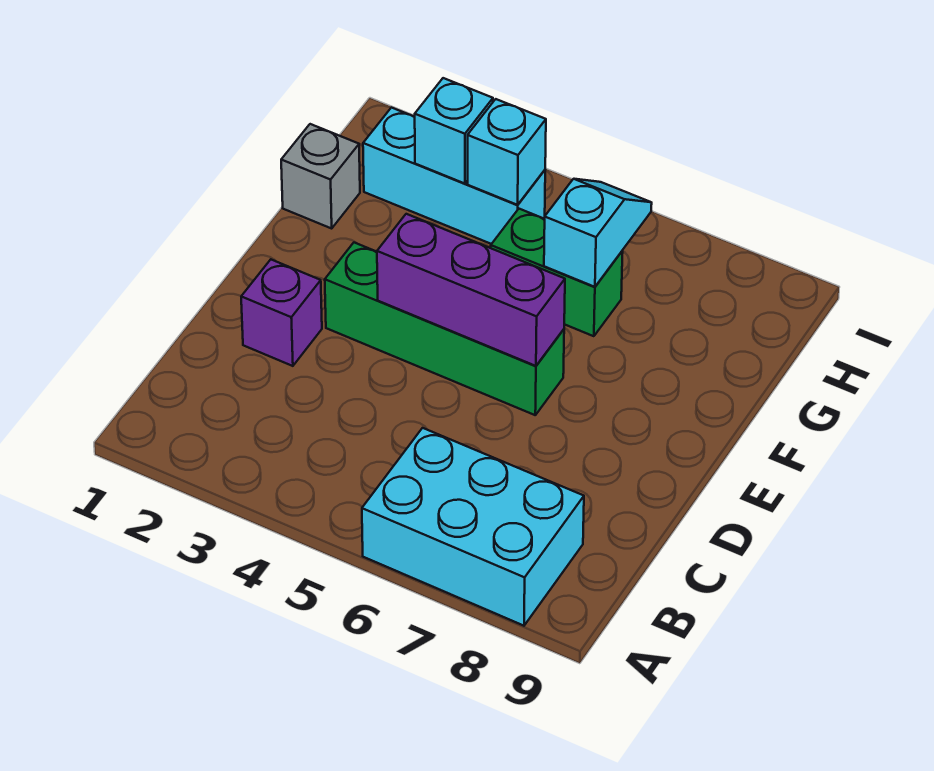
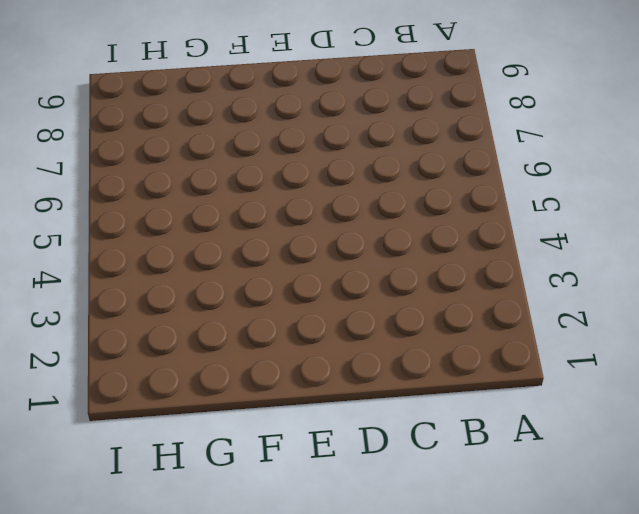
none -> cyan 2x3 brick [362,428,584,626]
none -> purple 1x1 brick [241,260,322,366]

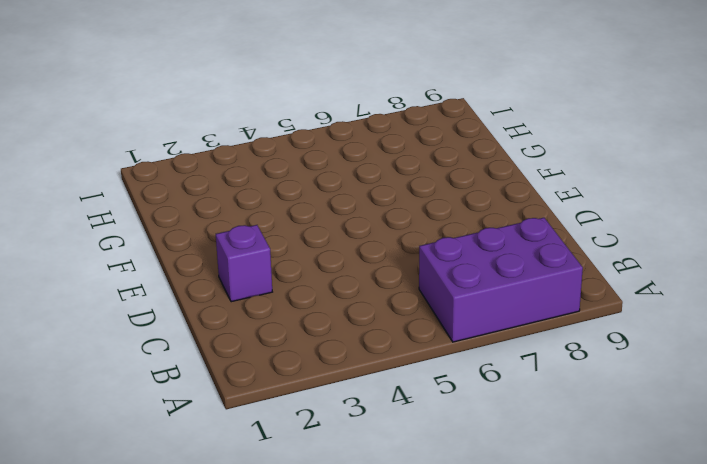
purple 2x3 brick [419,218,583,342] -> cyan 2x3 brick [362,428,584,626]
none -> green 1x4 brick [325,243,564,415]
none -> grey 1x1 brick [281,124,360,228]

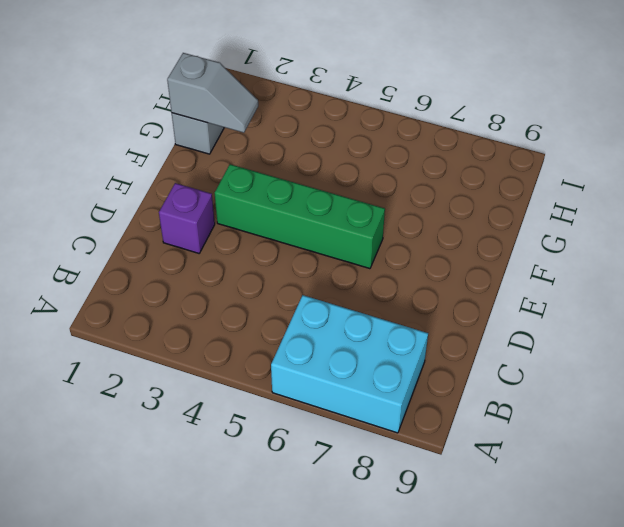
grey 1x2 slope [167,53,258,133] -> none
none -> green 1x2 brick [491,209,623,336]
none -> cyan 1x3 brick [363,108,545,244]

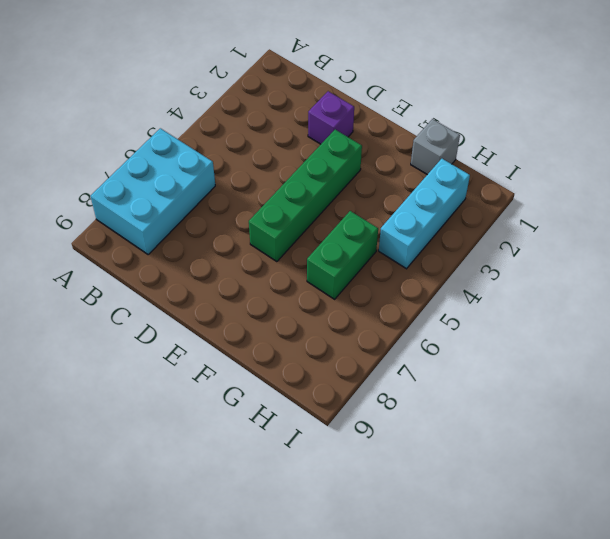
none -> purple 1x3 brick [377,214,565,366]
none -> cyan 1x2 slope [544,179,652,287]

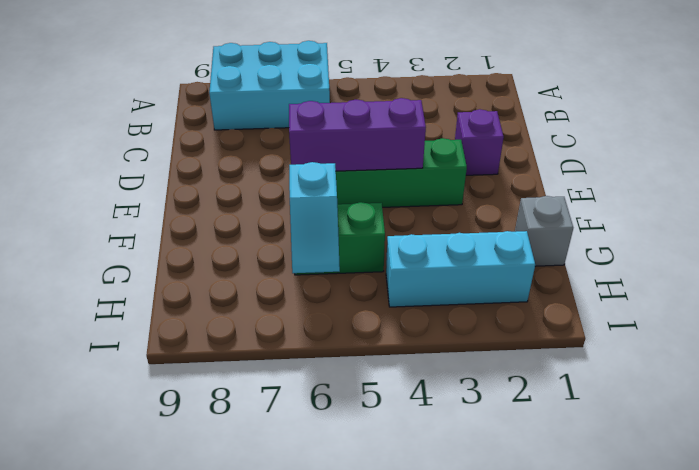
none -> cyan 1x1 brick [415,78,493,184]
none -> cyan 1x1 brick [468,99,546,205]

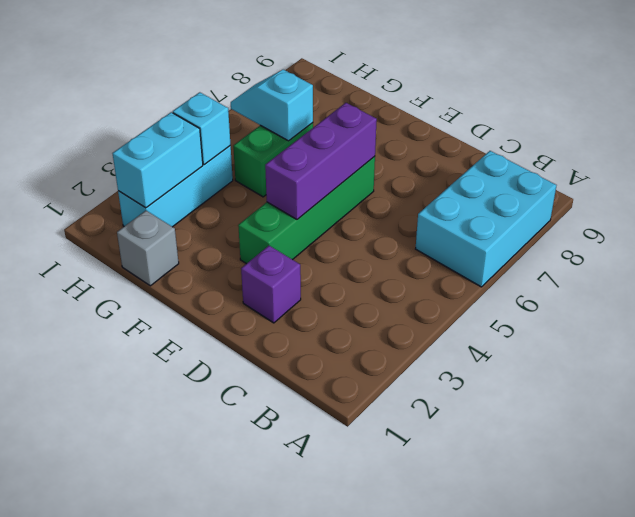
cyan 1x2 brick [112,112,203,208] -> cyan 1x1 brick [415,78,493,184]

